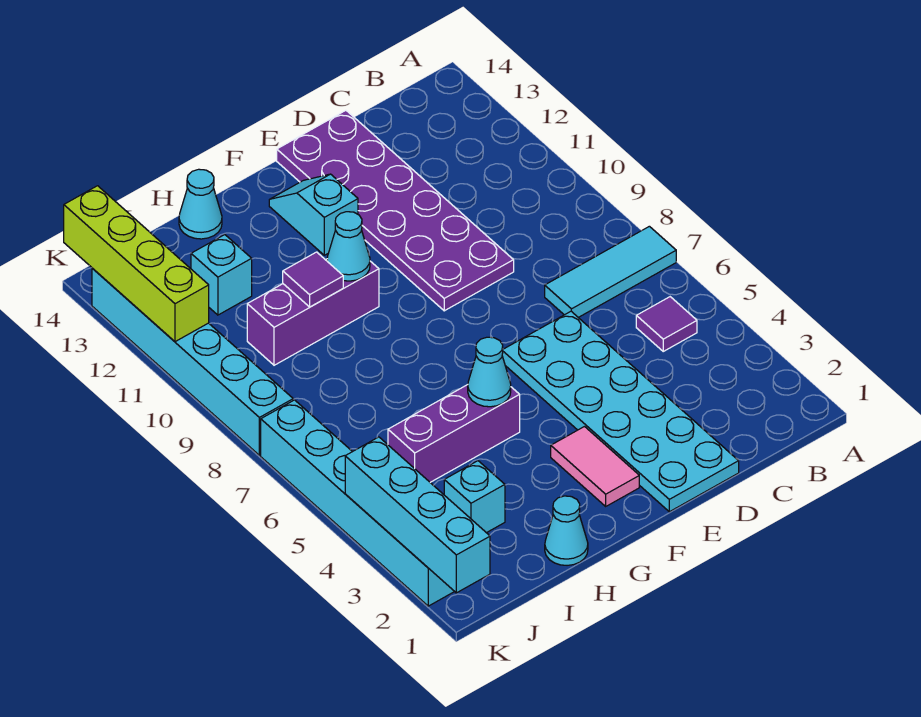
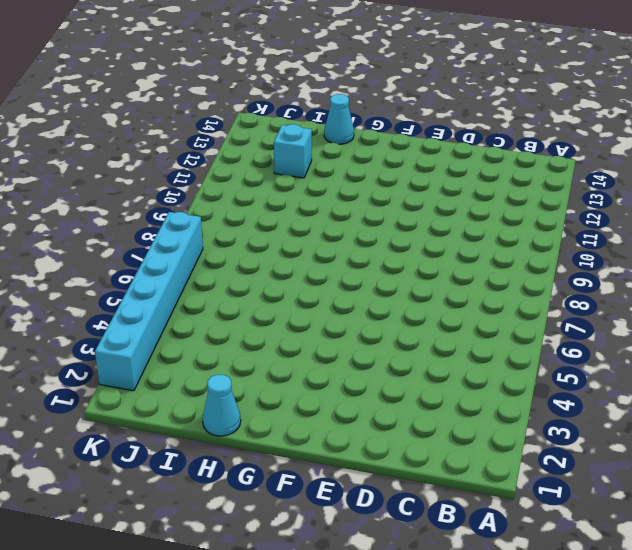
none -> cyan 1x3 tile [545,226,676,317]
none -> purple 1x1 tile [636,297,697,351]
none -> cyan 2x6 plate [502,311,739,512]

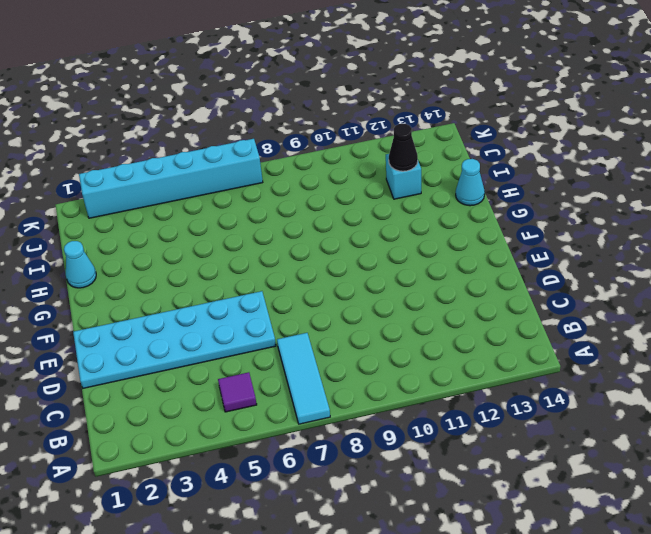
black 1x1 cone [389,124,418,171] -> none
none -> purple 2x6 plate [277,110,514,311]
none -> pink 1x2 tile [551,427,639,506]
none -> cyan 1x2 slope [269,174,358,255]

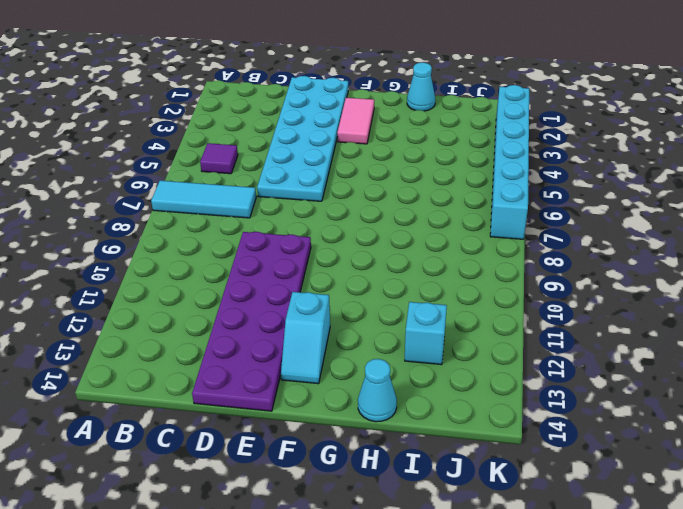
none -> purple 1x3 brick [388,385,520,482]
none -> purple 1x3 brick [247,259,379,365]
none -> cyan 1x1 brick [444,461,505,533]

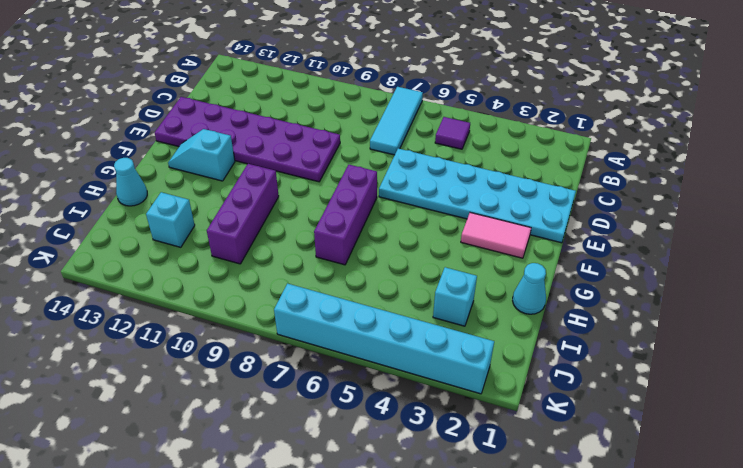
purple 1x3 brick [314,165,377,265] -> purple 1x3 brick moved to [388,385,520,482]
none -> cyan 1x6 brick [92,268,293,455]
none -> cyan 1x1 cone [468,337,511,407]
none -> cyan 1x1 cone [327,212,370,281]

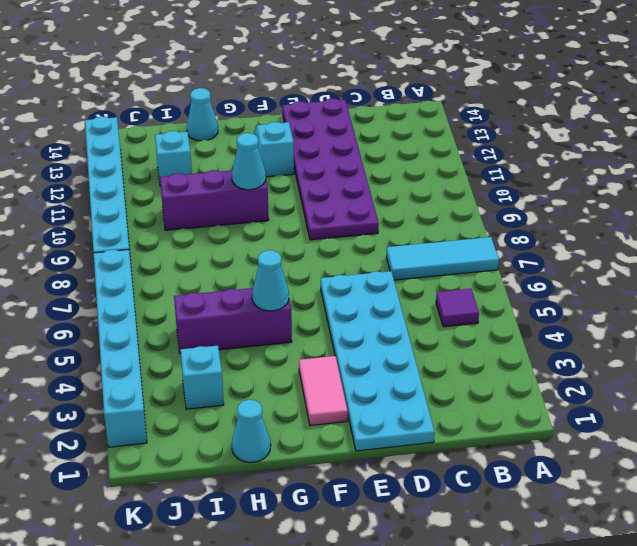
none -> purple 1x1 tile [283,252,343,307]
none -> cyan 1x4 brick [345,437,490,593]
none -> lime 1x4 brick [64,186,209,342]

